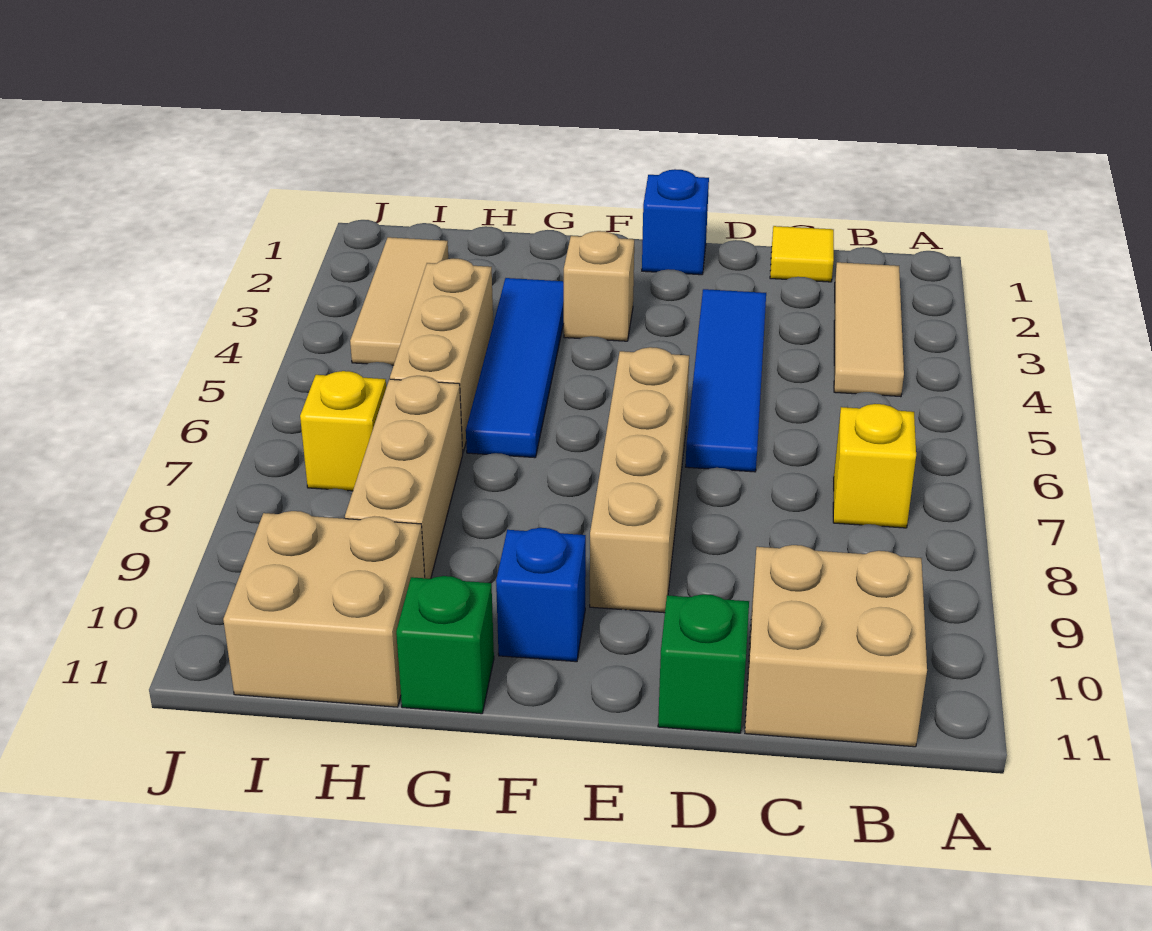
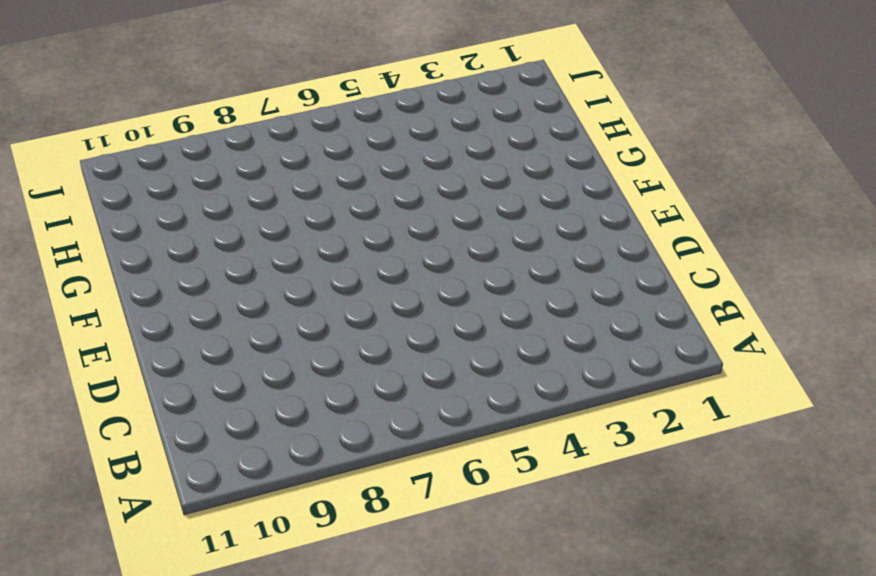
none -> tan 1x3 tile [834,262,904,397]
none -> yellow 1x1 brick [833,404,916,528]
none -> tan 2x2 brick [745,545,927,747]

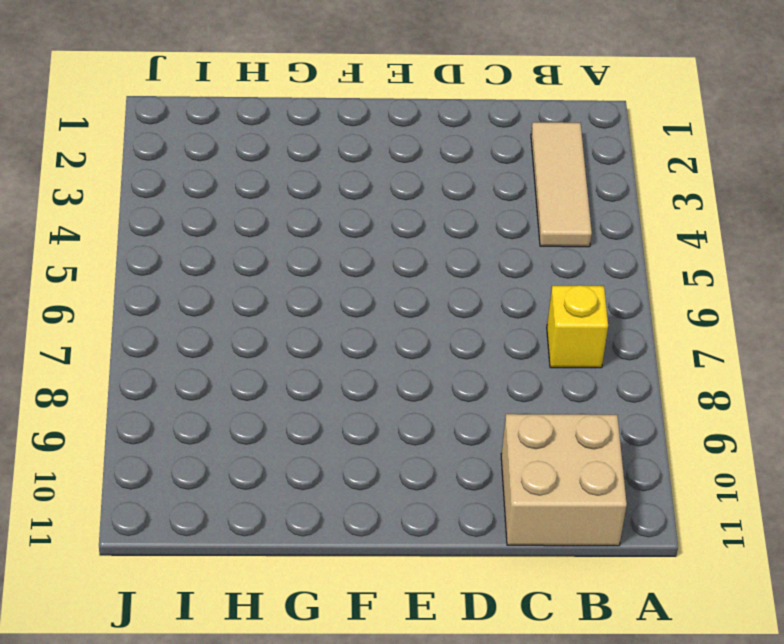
none -> yellow 1x1 tile [770,226,834,282]
none -> blue 1x4 tile [685,289,766,472]
none -> green 1x1 brick [658,594,749,733]

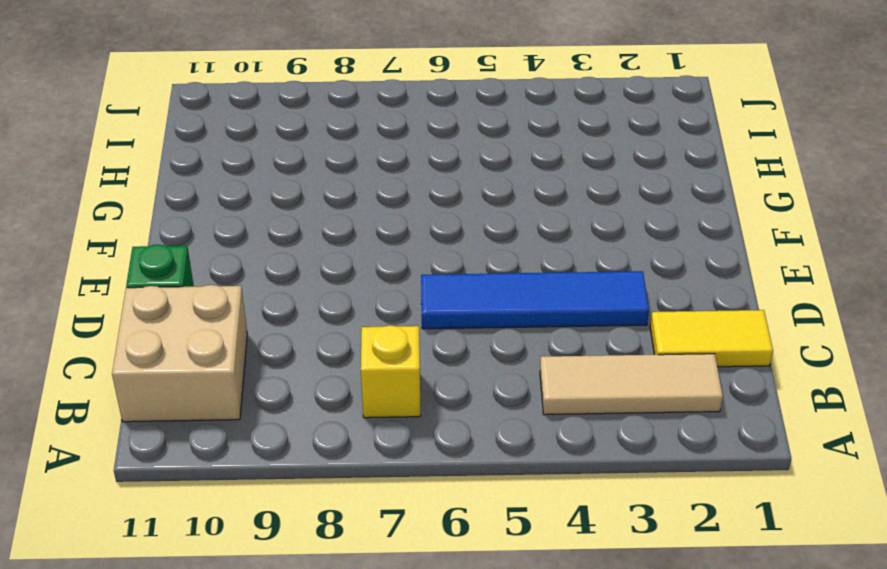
yellow 1x2 tile [650,310,773,367] -> yellow 1x1 tile [770,226,834,282]
none -> blue 1x1 brick [642,169,709,275]
none -> tan 1x4 brick [590,347,689,613]
none -> tan 1x1 brick [564,231,634,341]

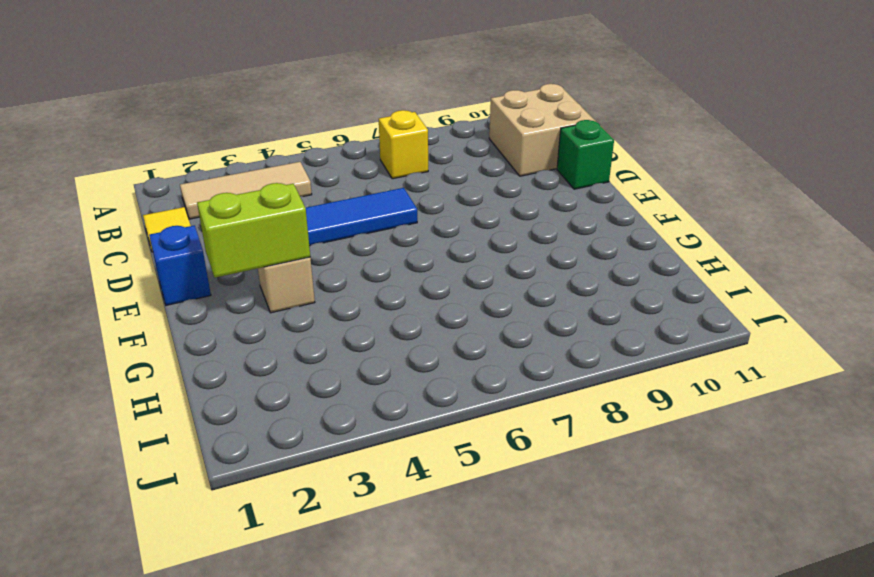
lime 1x2 brick [197,183,310,278] -> none
none -> tan 1x4 brick [590,347,689,613]
none -> blue 1x1 brick [496,528,586,662]
none -> blue 1x4 tile [466,278,564,458]

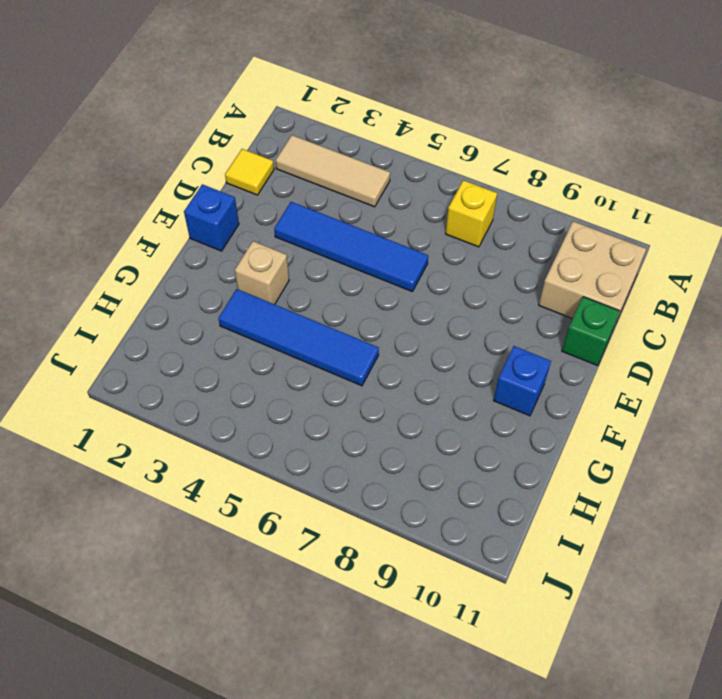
none -> tan 1x4 brick [590,347,689,613]
none -> green 1x1 brick [396,576,494,714]
none -> tan 1x3 brick [390,259,493,452]

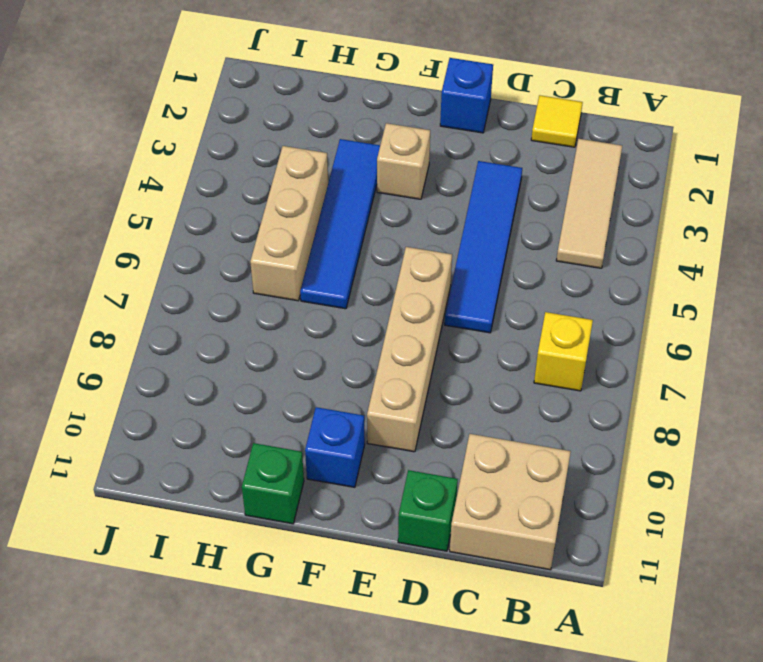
none -> tan 1x3 brick [345,376,463,579]
none -> tan 2x2 brick [223,511,425,707]
none -> tan 1x3 tile [350,237,448,365]

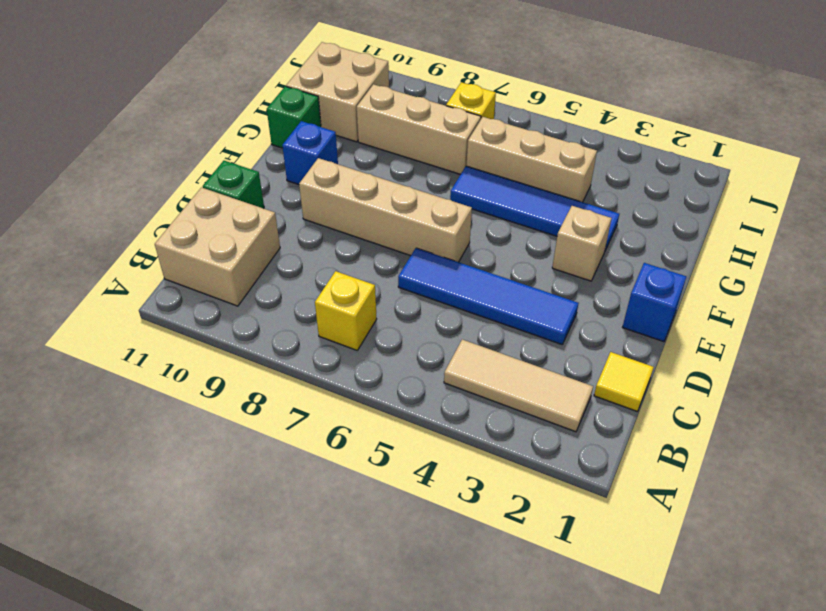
none -> tan 1x3 tile [350,237,448,365]

